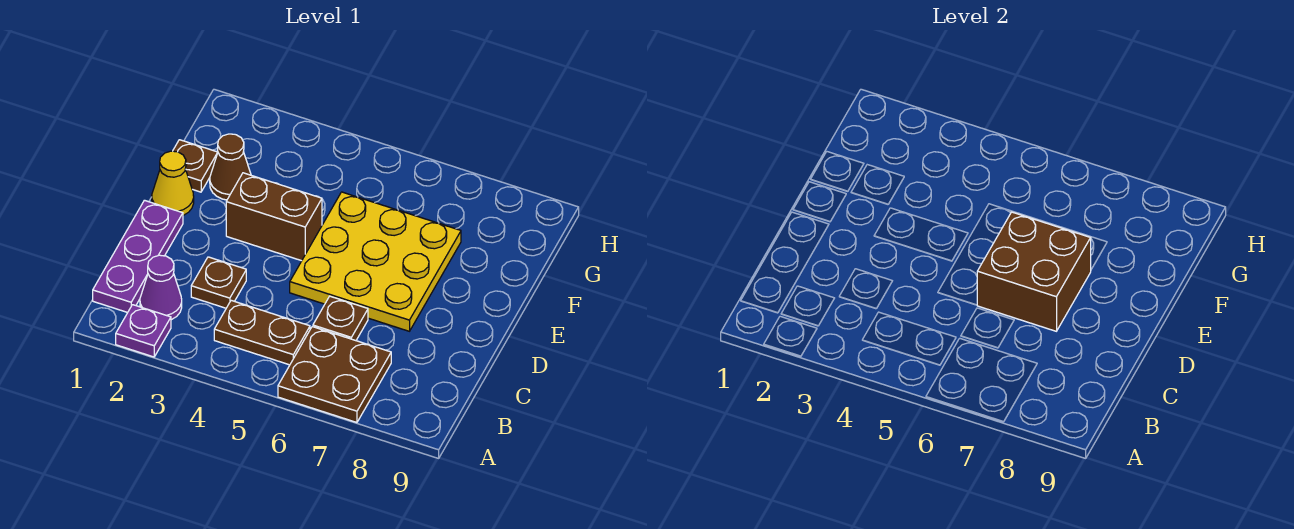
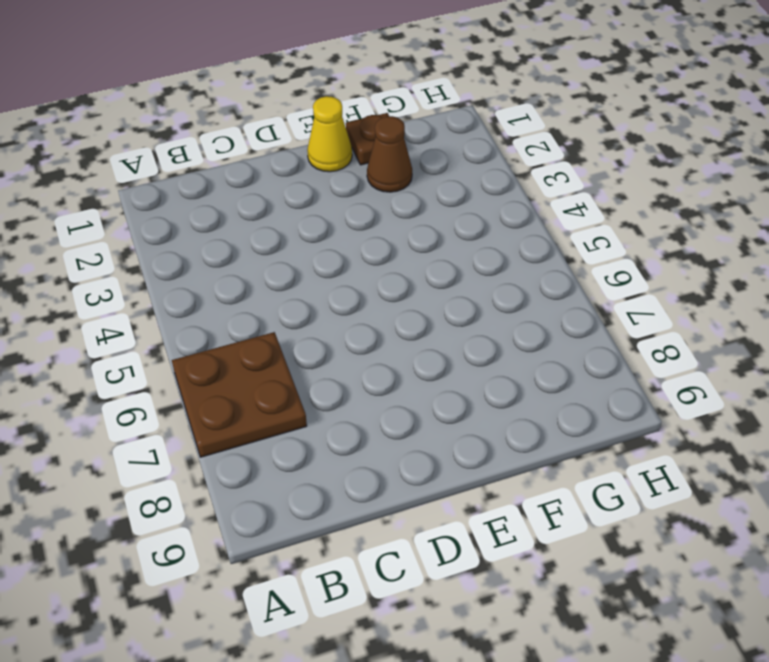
none -> purple 1x1 plate [116,305,171,357]
none -> purple 1x3 plate [93,200,183,313]
none -> purple 1x1 cone [140,255,182,320]

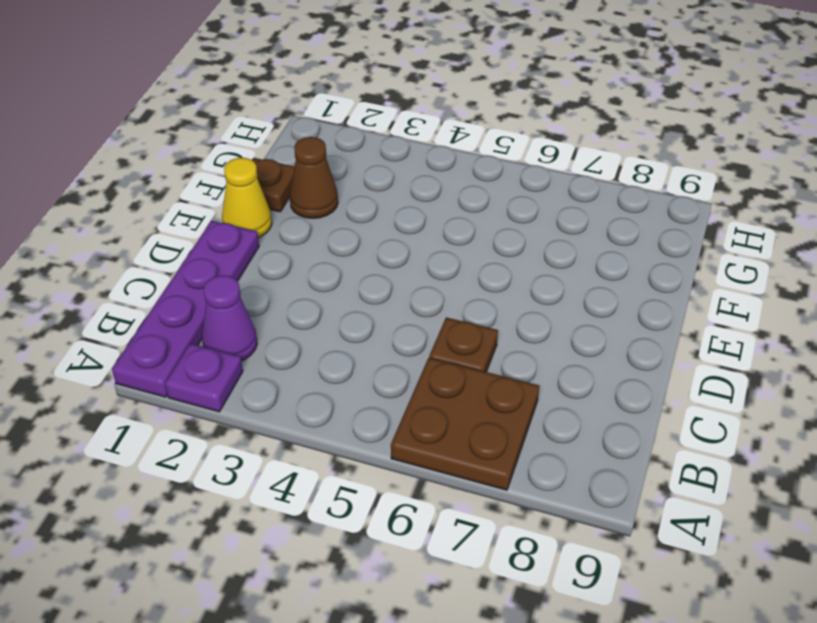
purple 1x4 plate [112,221,259,397] -> purple 1x3 plate [93,200,183,313]
none -> brown 1x2 plate [214,300,310,365]
none -> brown 1x1 plate [191,257,246,308]
none -> yellow 3x3 plate [290,192,461,331]

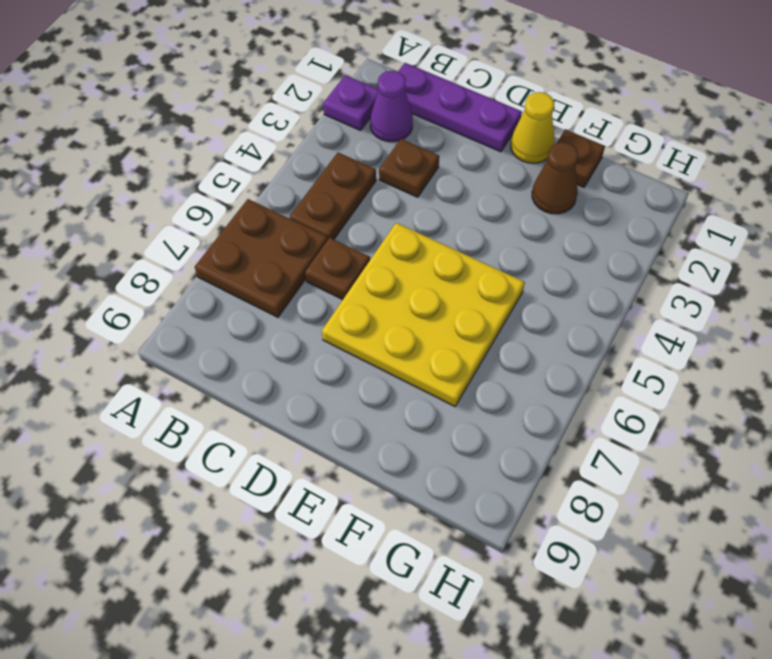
none -> brown 1x2 brick [226,173,322,261]
none -> brown 2x2 brick [977,212,1091,331]

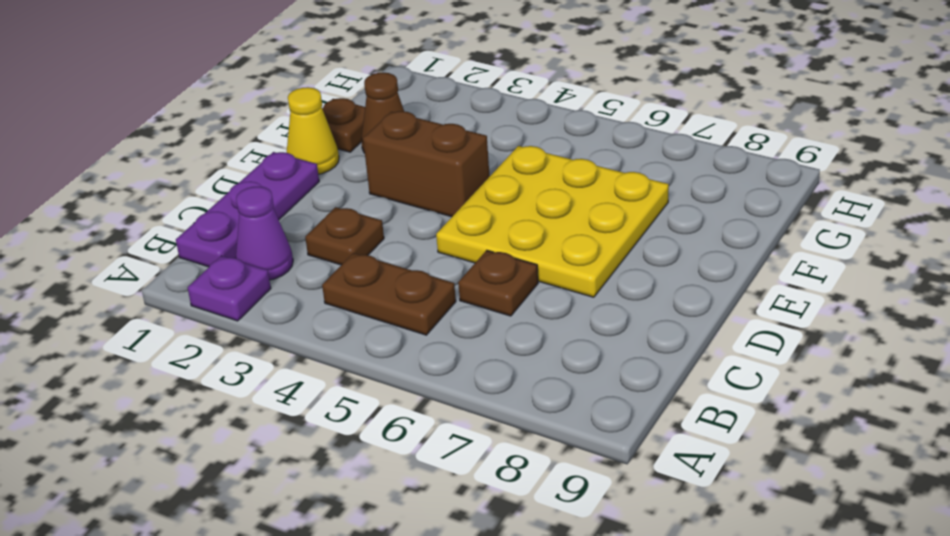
none -> brown 2x2 plate [278,327,391,422]
none -> brown 2x2 brick [977,212,1091,331]

